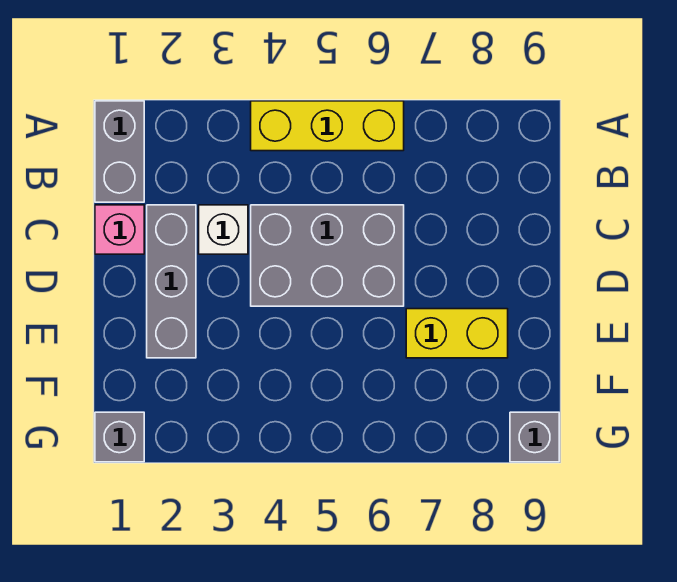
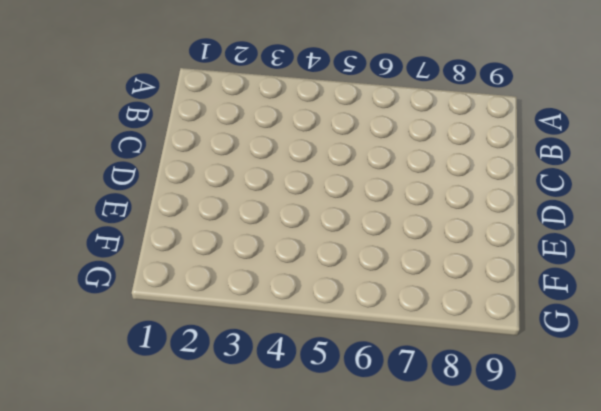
none -> grey 1x2 brick [95,101,144,202]
none -> yellow 1x3 brick [251,101,404,151]

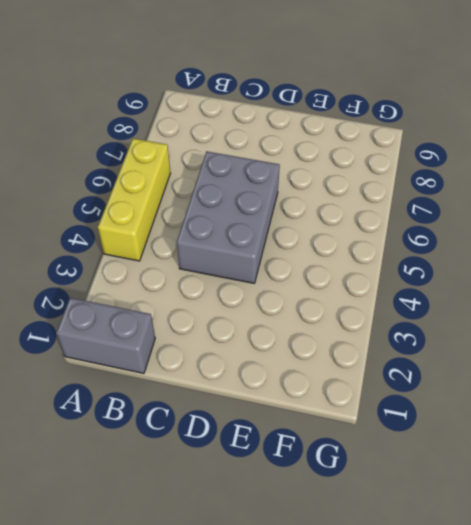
none -> pink 1x1 brick [95,205,144,254]
none -> grey 1x3 brick [147,205,196,358]

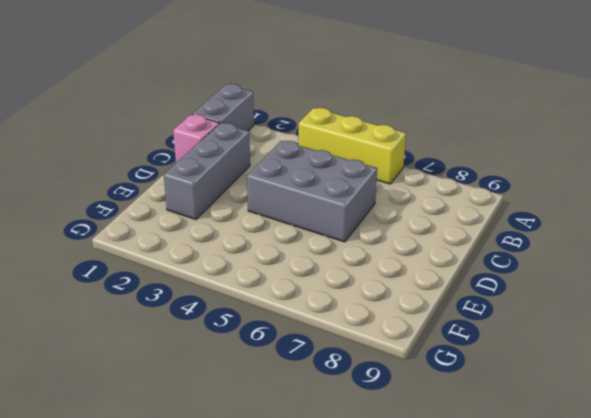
none -> white 1x1 brick [199,205,248,254]
none -> yellow 1x2 brick [406,309,508,358]

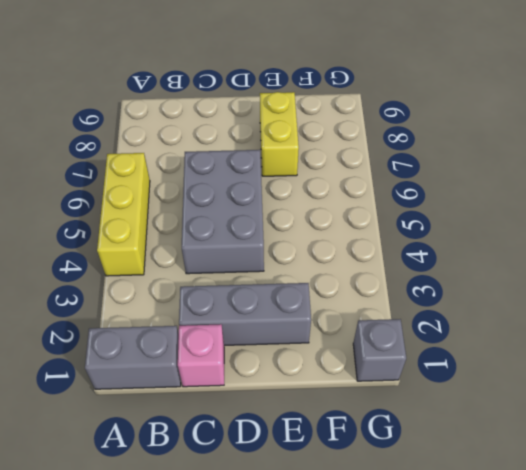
none -> white 1x1 brick [199,205,248,254]
none -> grey 1x1 brick [510,412,559,462]

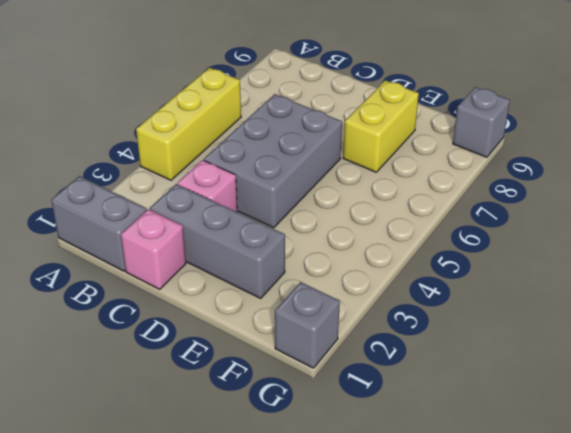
pink 1x1 brick [177,160,237,212] -> white 1x1 brick [199,205,248,254]

